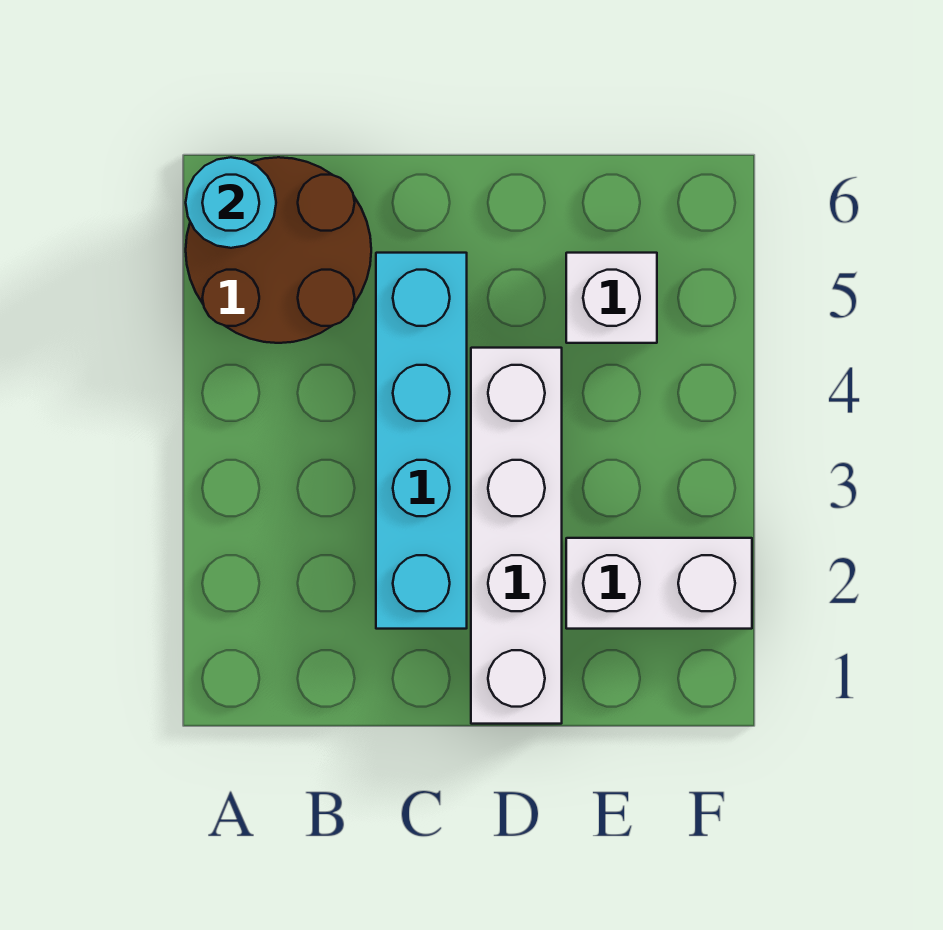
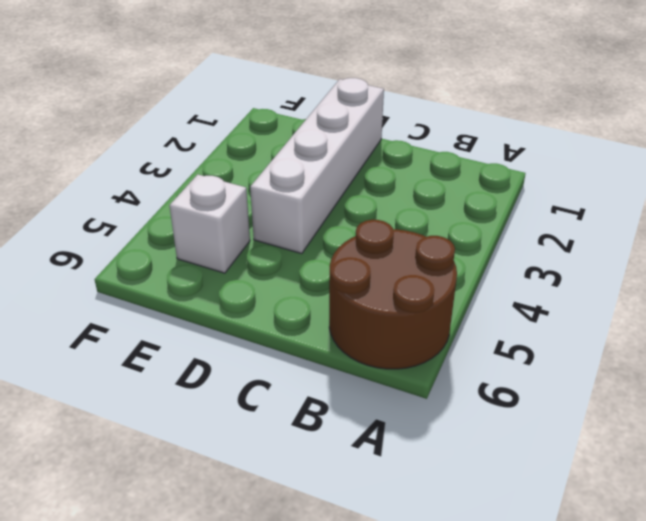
none -> cyan 1x4 brick [376,253,467,629]
none -> white 1x2 brick [566,538,752,629]

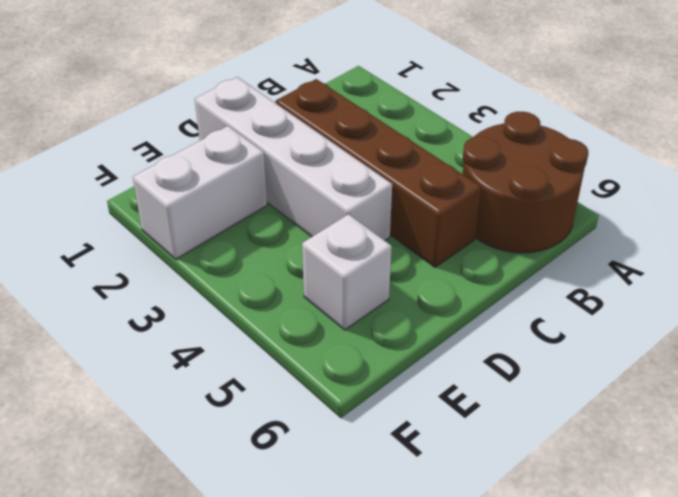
brown 1x4 brick [275,79,481,267] -> cyan 1x4 brick [376,253,467,629]
none -> cyan 1x1 round brick [186,157,276,248]

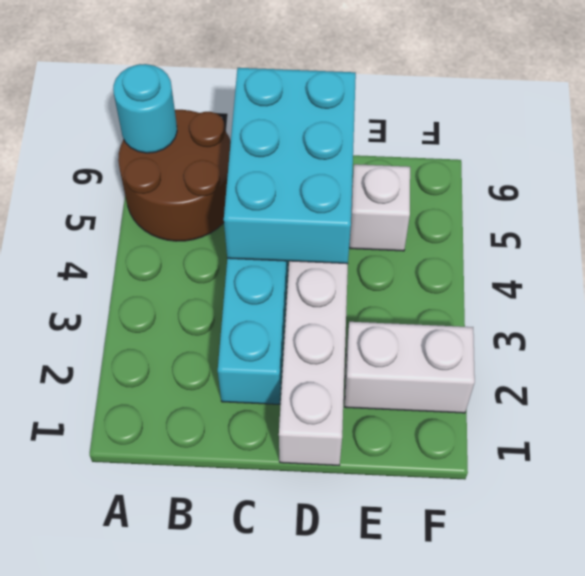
cyan 2x3 brick [224,68,356,264] -> none

